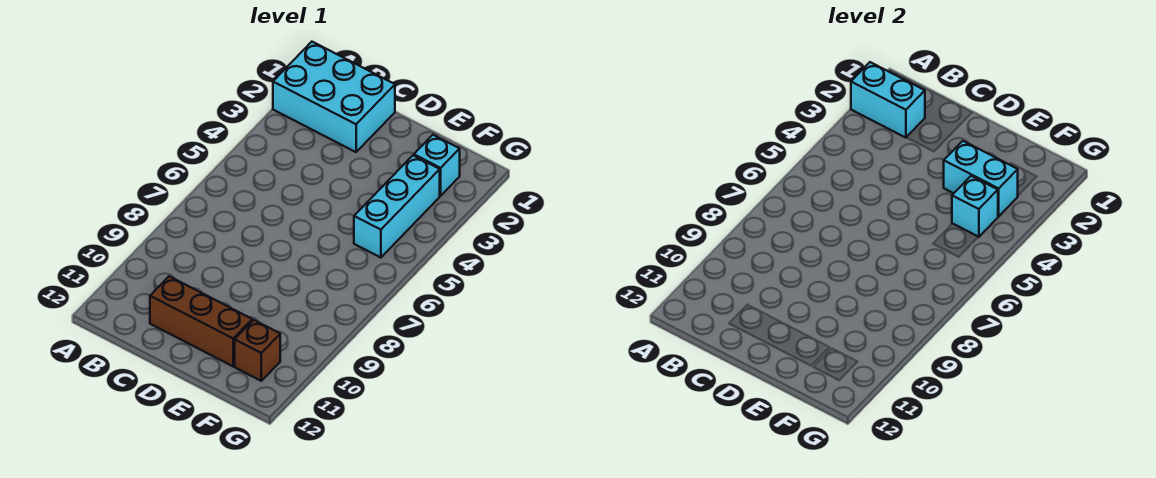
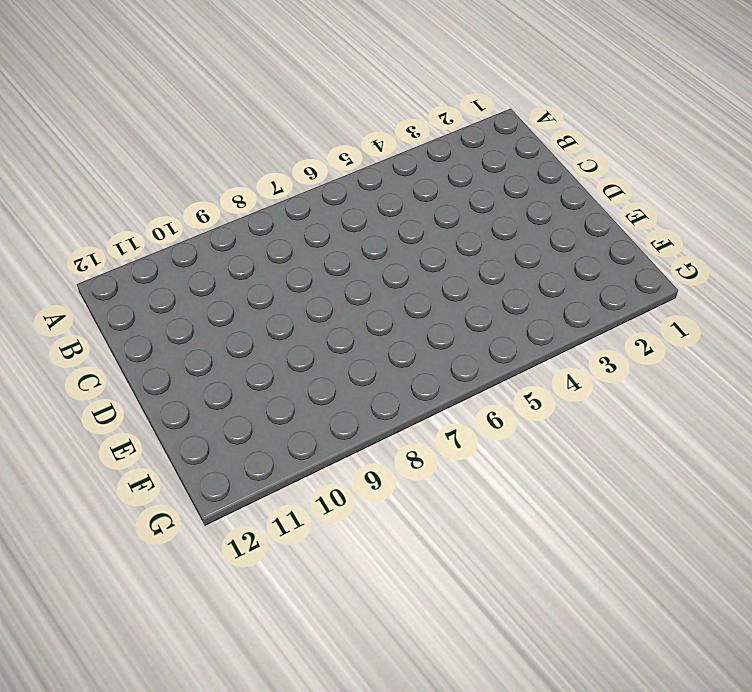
none -> cyan 2x3 brick [273,42,395,152]
none -> brown 1x3 brick [150,276,252,366]

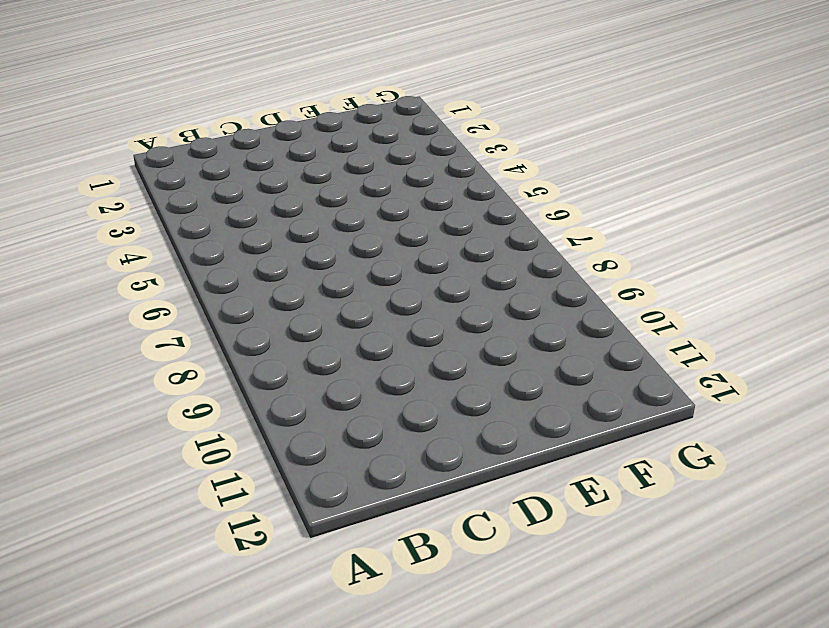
none -> cyan 2x3 brick [273,42,395,152]
none -> brown 1x3 brick [150,276,252,366]

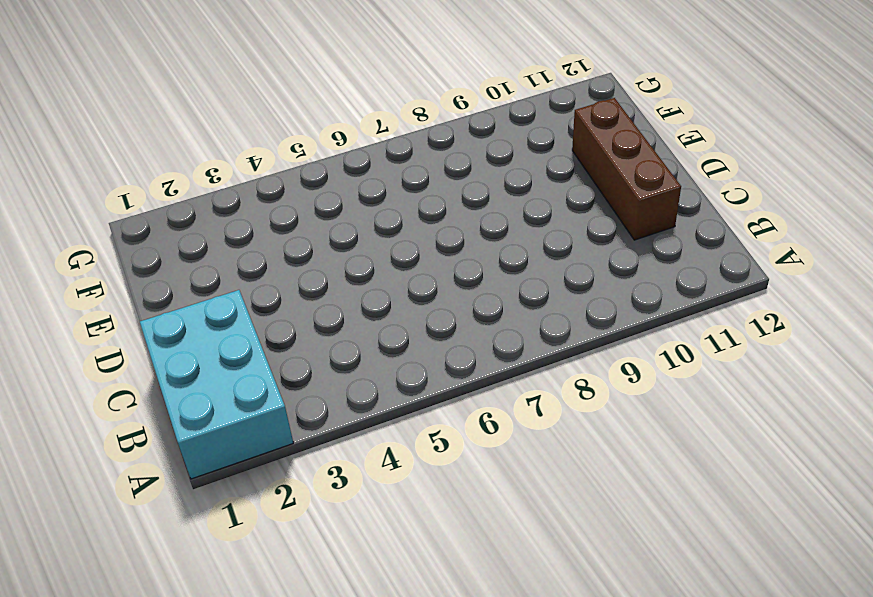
none -> cyan 1x1 brick [414,135,460,196]
none -> cyan 1x3 brick [354,155,440,258]

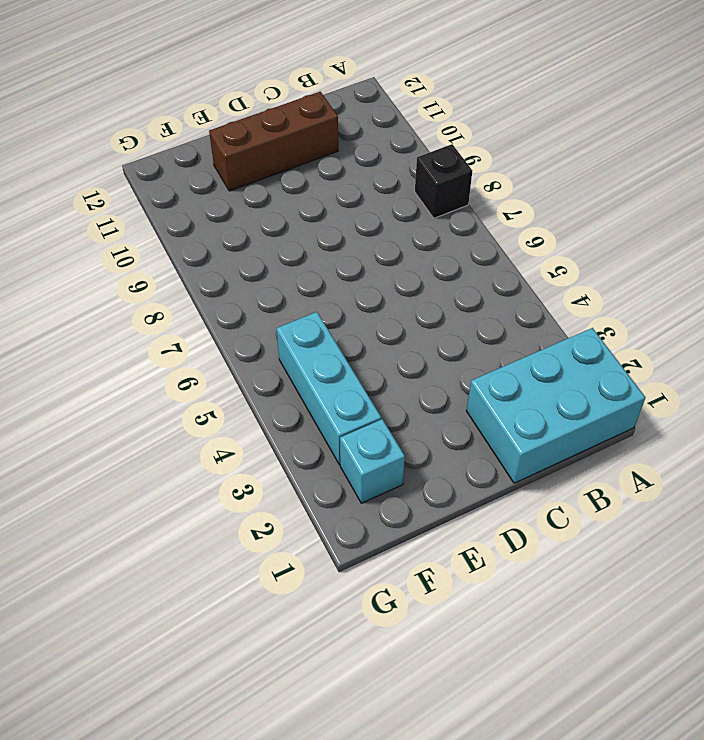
black 1x1 brick [415,144,472,218] -> none
none -> brown 1x1 brick [235,320,280,381]
none -> cyan 1x2 brick [851,62,925,138]

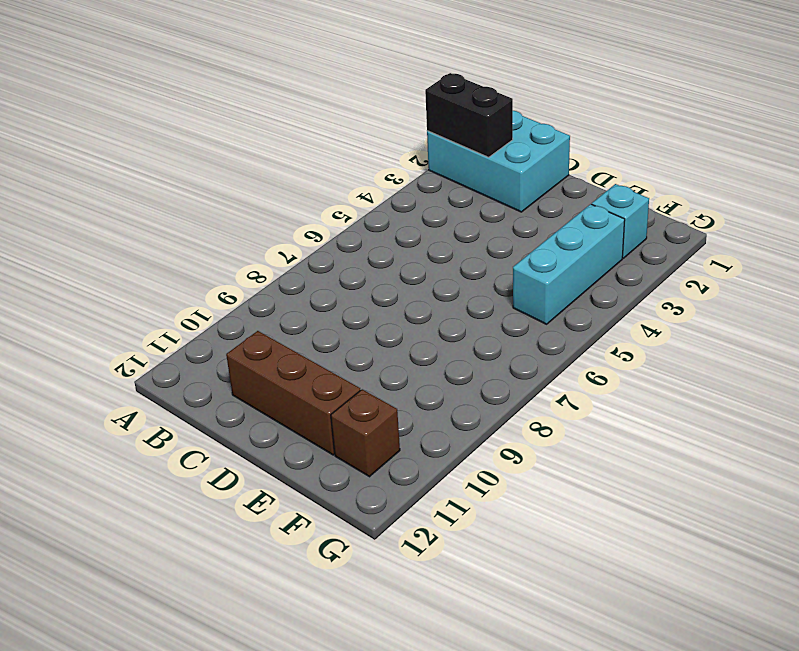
black 1x2 brick [425,73,513,157] -> cyan 1x2 brick [851,62,925,138]
none -> cyan 1x2 brick [944,141,1018,216]
none -> cyan 1x1 brick [952,176,998,237]

